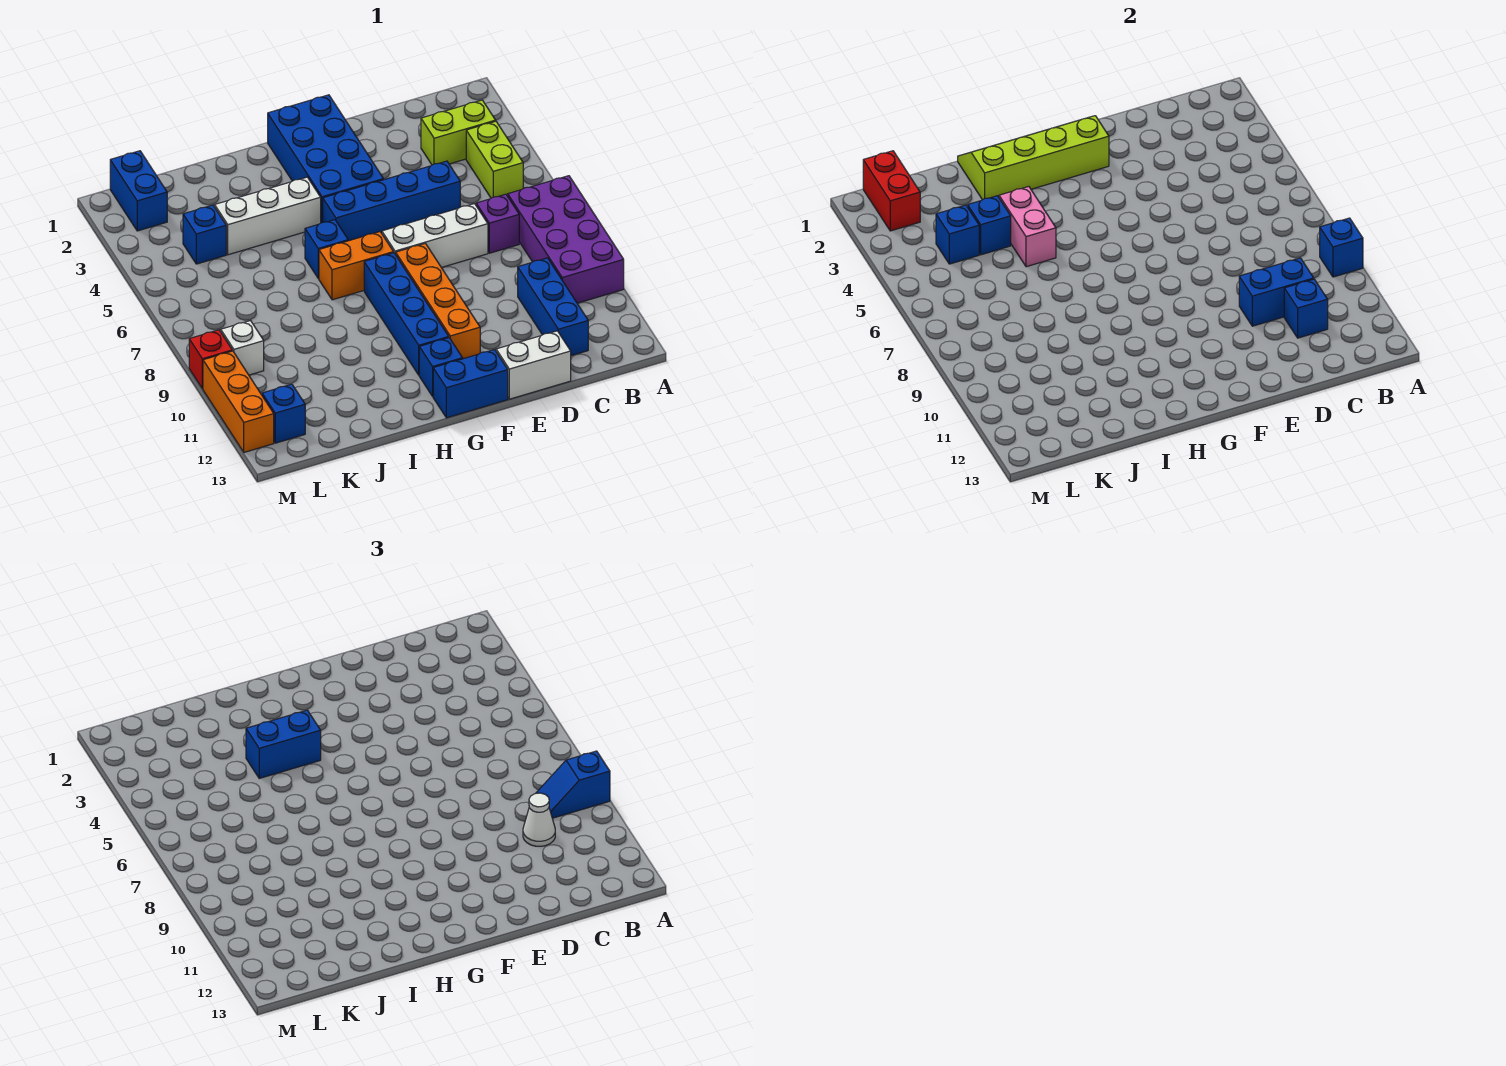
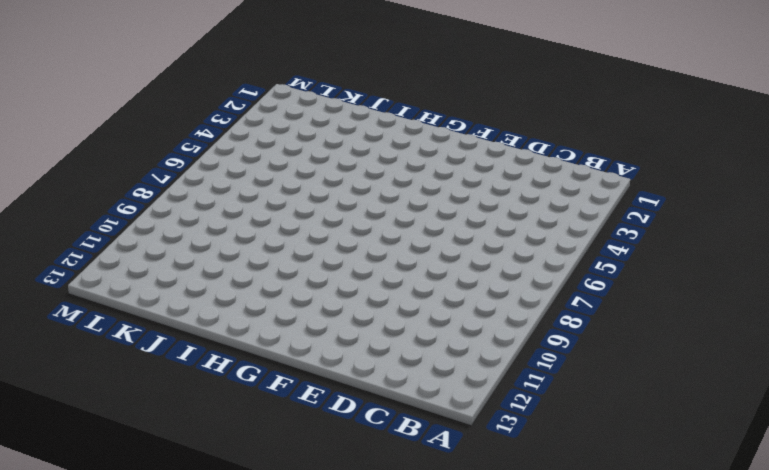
none -> purple 2x4 brick [508,176,624,303]
none -> lime 1x2 brick [421,100,496,165]
none -> lime 1x2 brick [466,121,523,198]
none -> purple 1x1 brick [476,194,519,253]

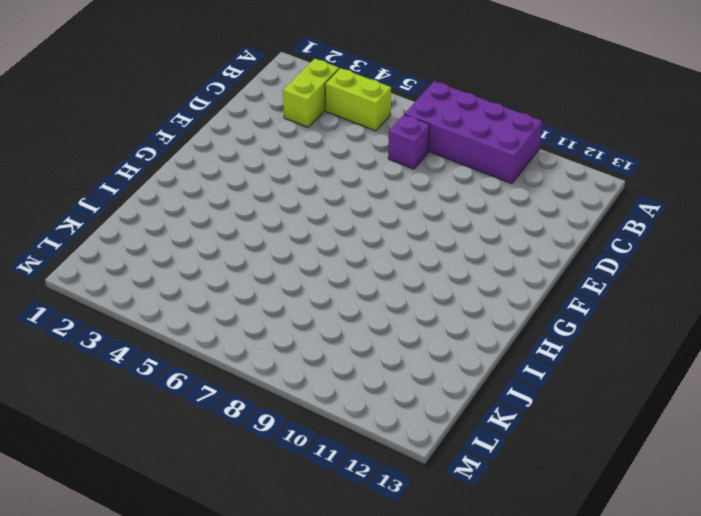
none -> blue 1x3 brick [518,258,588,356]
none -> blue 1x4 brick [323,161,460,241]
none -> white 1x3 brick [382,204,488,268]
none -> white 1x2 brick [496,331,571,399]

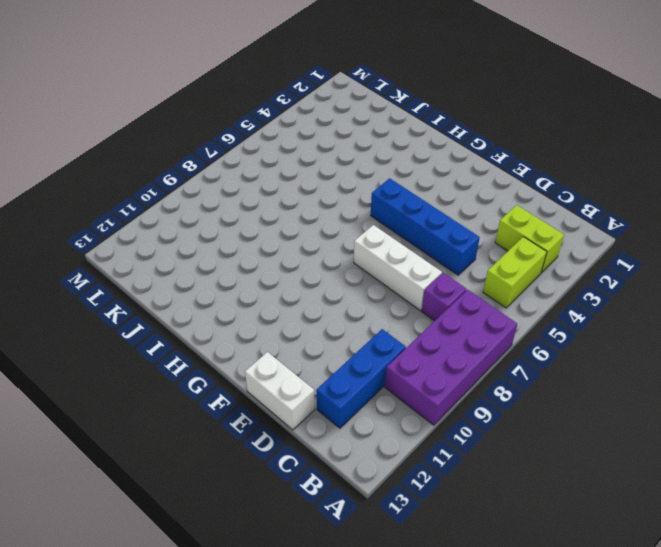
none -> blue 2x4 brick [268,95,384,223]
none -> orange 1x4 brick [396,243,480,359]
none -> blue 1x2 brick [433,350,508,418]
none -> orange 1x2 brick [319,232,393,300]

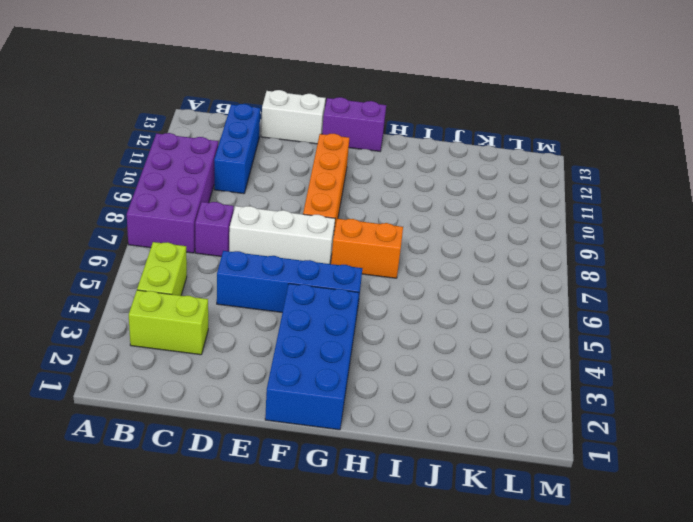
purple 1x2 brick [322,97,386,151] -> blue 1x2 brick [433,350,508,418]
none -> blue 1x4 brick [364,253,449,375]
none -> blue 1x1 brick [419,338,463,396]
none -> white 1x3 brick [215,177,321,255]
none -> blue 1x1 brick [305,220,348,279]

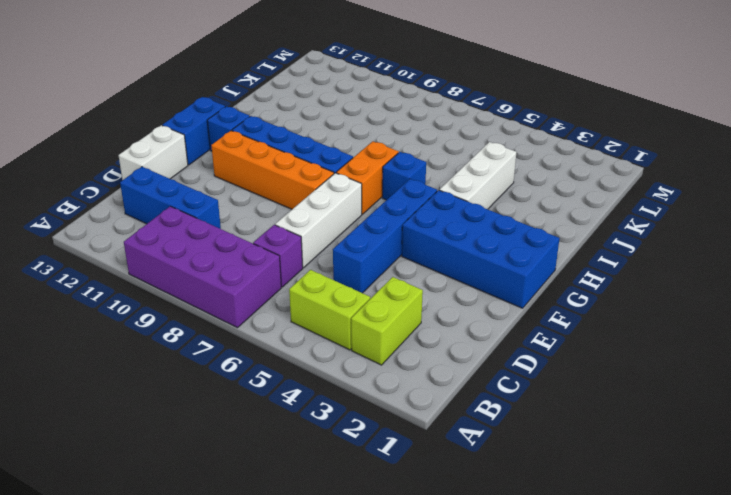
none -> blue 1x1 brick [183,205,226,264]
none -> blue 1x2 brick [110,151,167,231]
none -> white 1x1 brick [221,321,264,375]
none -> blue 1x1 brick [262,384,305,443]

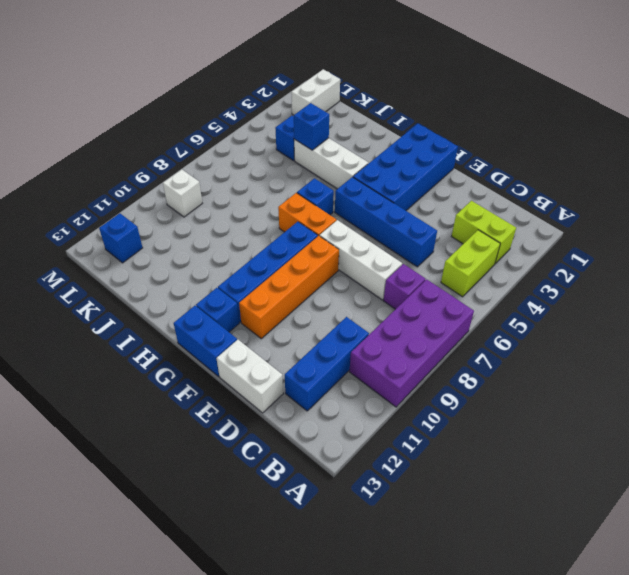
white 1x2 brick [291,69,340,115] -> blue 1x2 brick [110,151,167,231]
none -> red 1x1 brick [189,330,232,389]
none -> orange 1x3 brick [203,351,274,452]
none -> blue 1x1 brick [1320,218,1363,277]
none -> blue 1x2 brick [1239,258,1314,326]

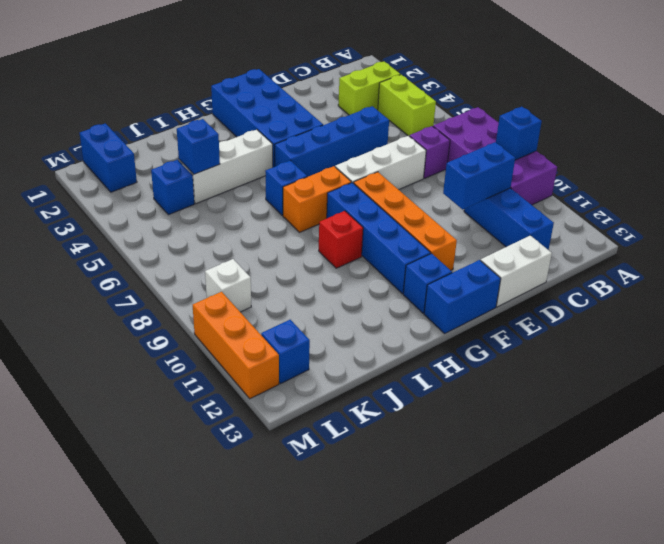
red 1x1 brick [319,211,363,268] -> red 1x1 brick moved to [189,330,232,389]
none -> blue 1x1 brick [1284,279,1328,338]
none -> lime 2x4 slope [958,116,1109,200]
none -> pink 1x2 brick [999,187,1056,267]
none -> blue 1x1 brick [936,205,979,264]

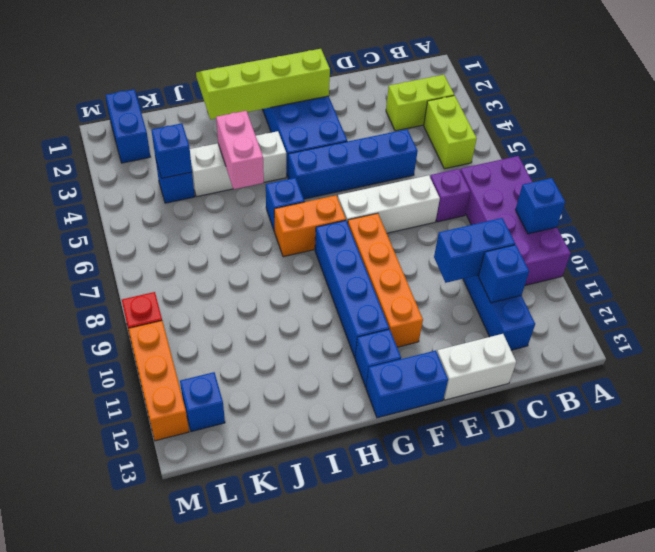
none -> white 1x1 brick [221,321,264,375]
none -> blue 1x1 brick [968,196,1011,255]
none -> red 1x2 brick [863,151,920,231]
none -> blue 1x2 slope [536,751,610,818]

